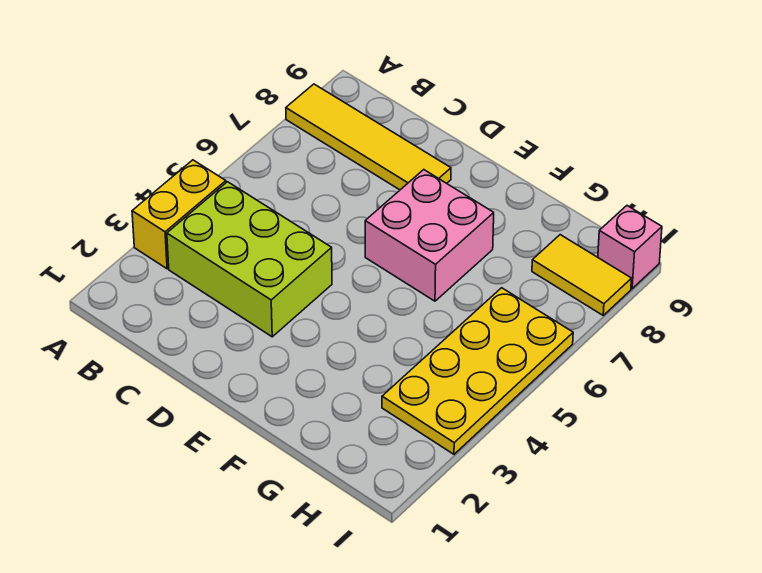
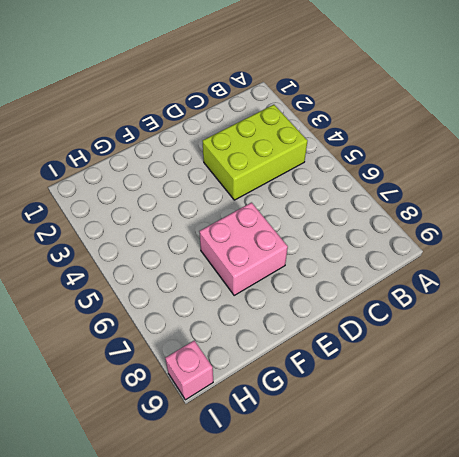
none -> yellow 1x2 brick [132,160,226,269]
none -> yellow 1x4 tile [286,84,451,190]

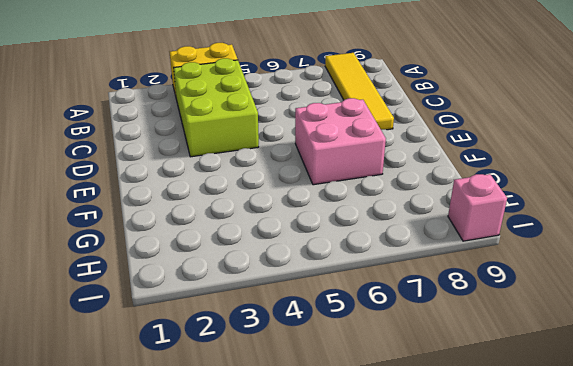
none -> yellow 2x4 plate [382,288,573,454]
none -> yellow 1x2 tile [532,235,632,315]

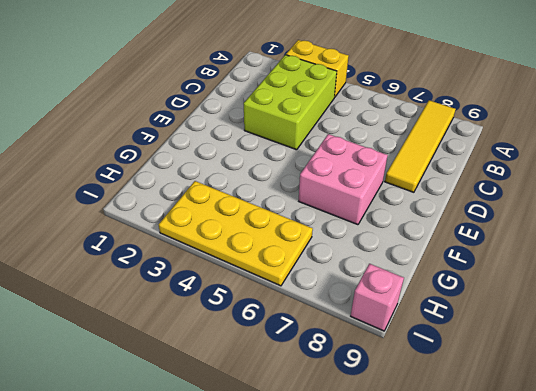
none -> yellow 1x2 tile [532,235,632,315]

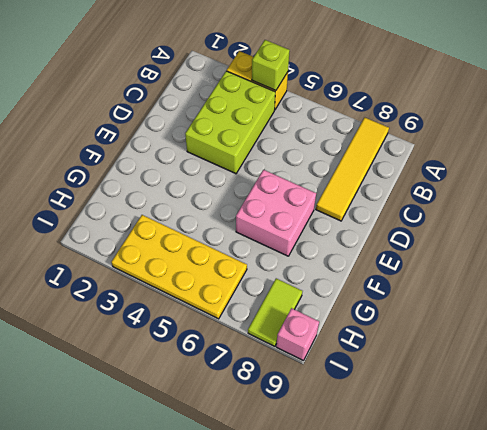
lime 1x1 brick [252,40,290,91] -> none
lime 1x2 tile [248,278,302,346] -> yellow 1x2 tile [532,235,632,315]

